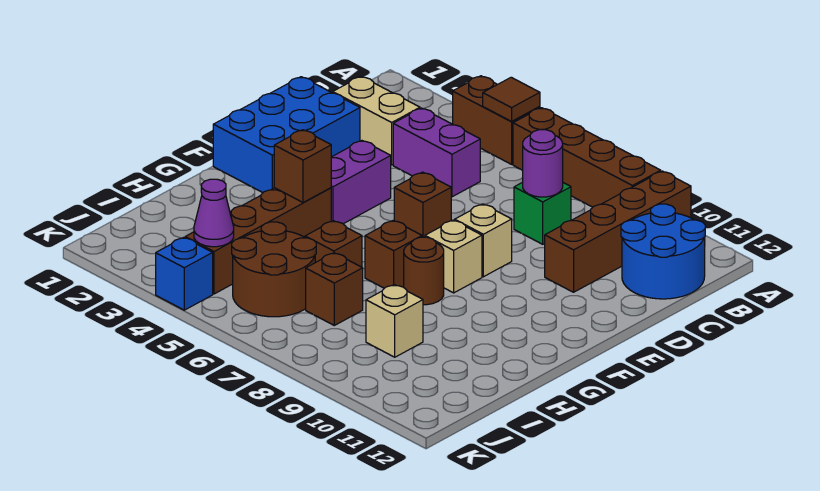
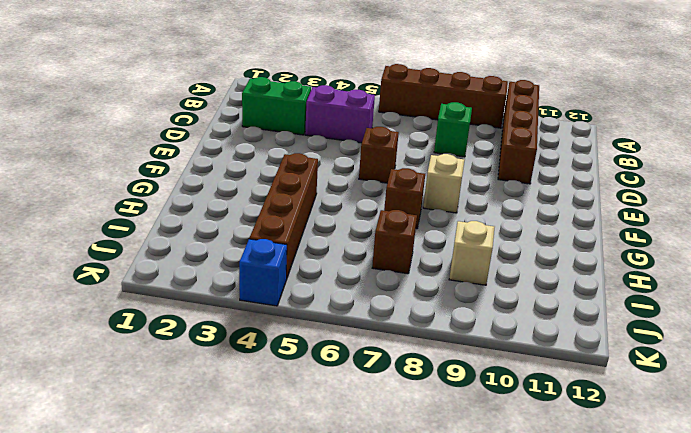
green 1x2 brick [242,77,311,135] -> tan 1x2 brick [333,76,420,165]
none -> brown 1x2 brick [453,76,540,164]
none -> blue 2x2 round brick [621,204,705,299]
none -> blue 2x3 brick [213,77,360,193]

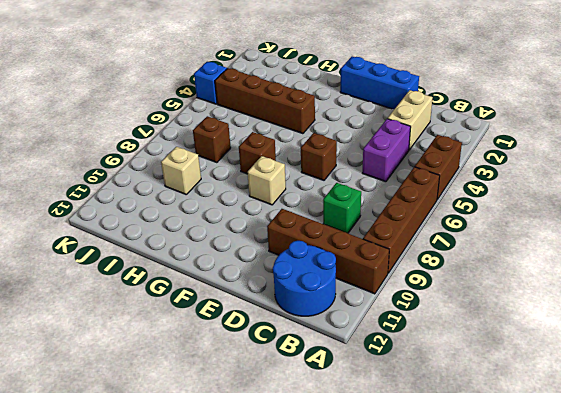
blue 1x3 brick [340,57,419,109] -> blue 2x3 brick [213,77,360,193]
none -> purple 1x2 brick [331,141,391,224]
none -> tan 1x1 brick [454,204,512,277]
none -> brown 1x1 round brick [404,237,444,305]

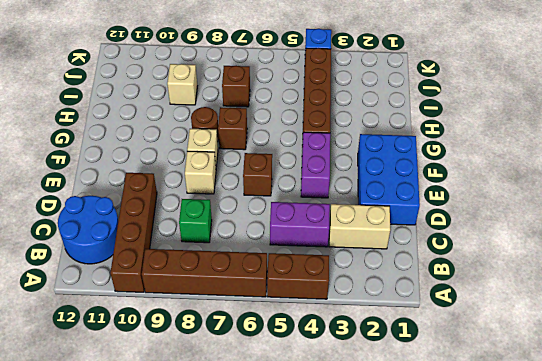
none -> brown 1x1 brick [305,221,362,267]
none -> brown 2x2 round brick [232,222,316,317]
none -> brown 1x1 tile [483,77,540,121]

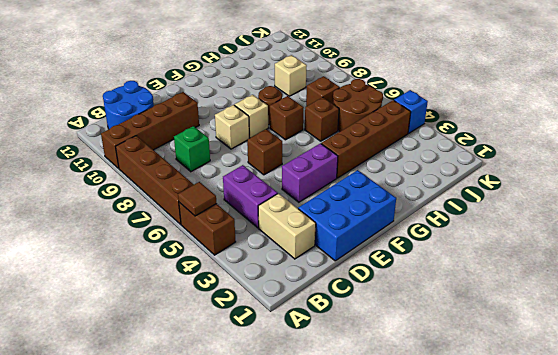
none -> purple 1x1 round brick [523,130,563,197]
none -> brown 1x1 brick [274,130,331,203]
none -> purple 1x1 cone [194,179,234,247]

